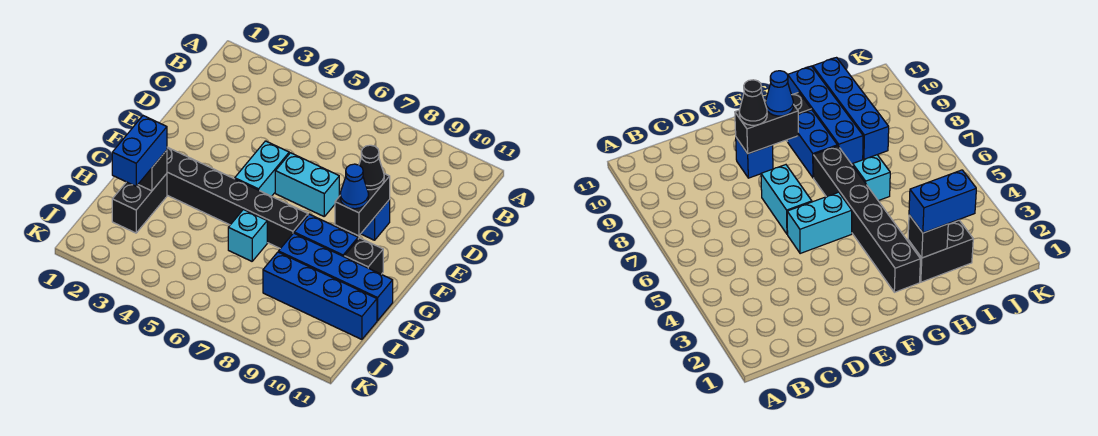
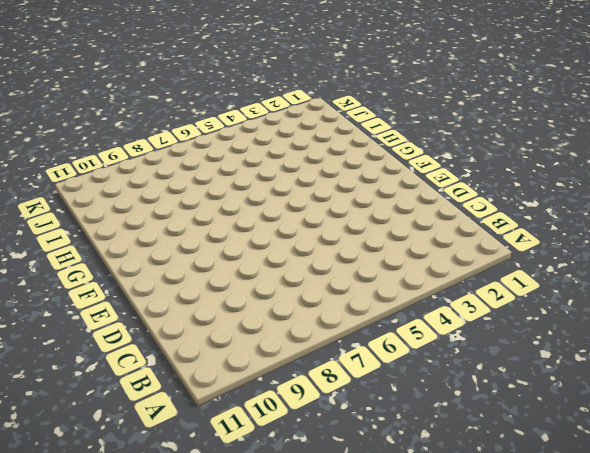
none -> cyan 1x2 brick [235,141,289,196]
none -> cyan 1x2 brick [275,153,339,216]
none -> blue 1x1 brick [361,200,390,240]

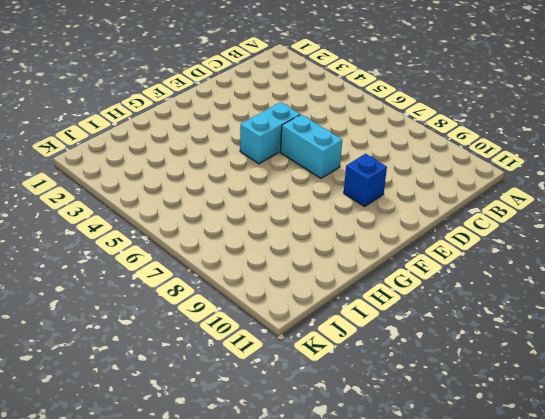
none -> black 1x6 brick [167,147,308,249]
none -> blue 1x2 brick [294,214,358,257]
none -> black 1x1 brick [344,238,383,274]

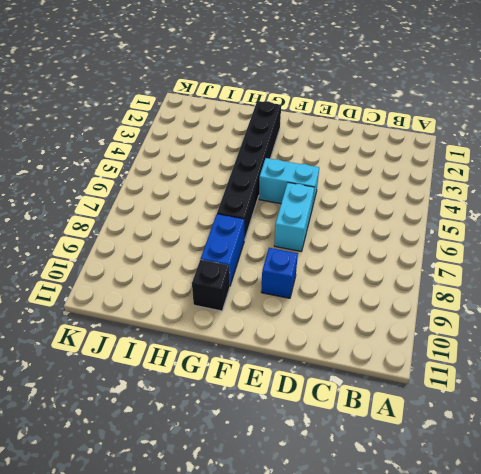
none -> black 1x2 brick [112,174,167,233]
none -> cyan 1x1 brick [228,210,267,261]
none -> blue 1x4 brick [279,233,393,321]

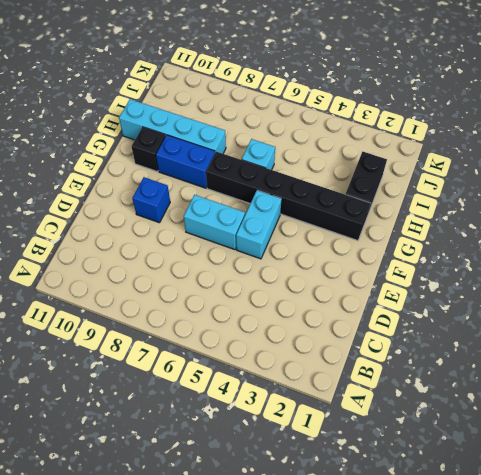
cyan 1x4 brick [119,99,226,154] -> blue 1x4 brick [279,233,393,321]
none -> blue 1x4 brick [263,252,377,339]
none -> black 1x2 brick [335,174,390,236]
none -> black 1x1 brick [138,150,167,191]

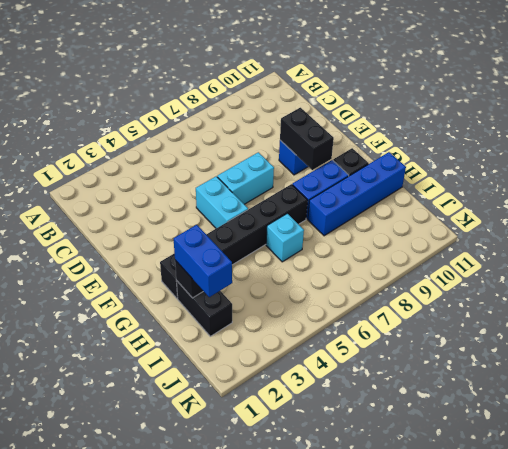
none -> blue 1x4 brick [263,252,377,339]
none -> black 1x1 cone [359,145,384,190]
none -> blue 1x1 cone [340,164,369,209]

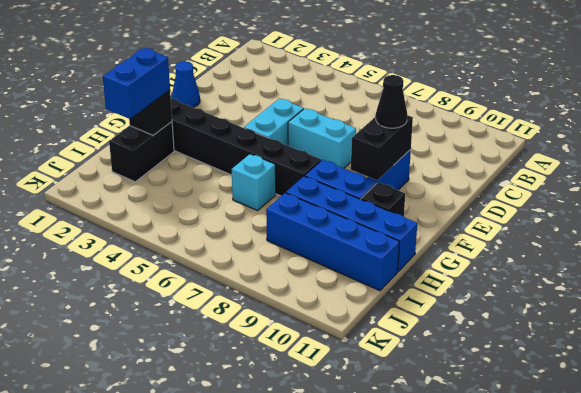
blue 1x1 cone [172,61,200,108] -> blue 1x1 cone moved to [340,164,369,209]

